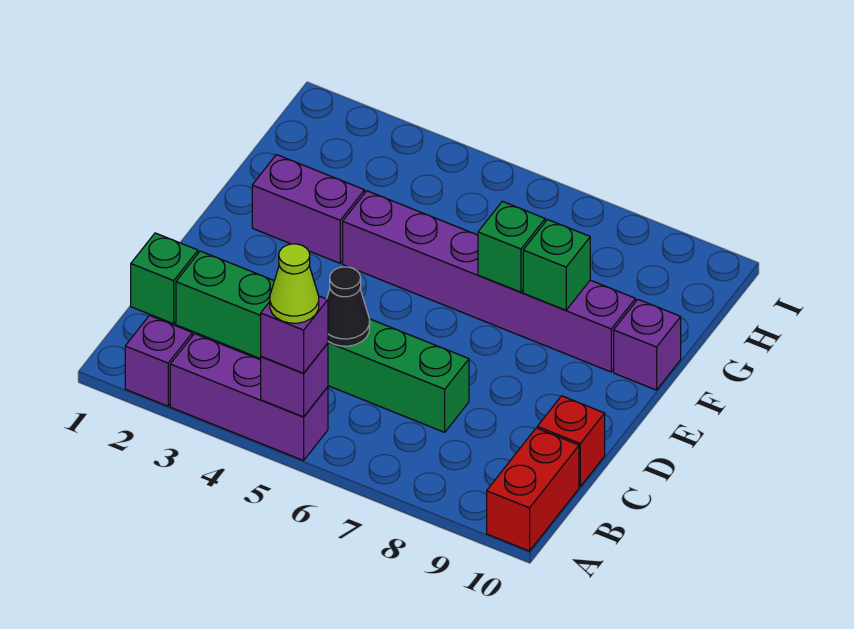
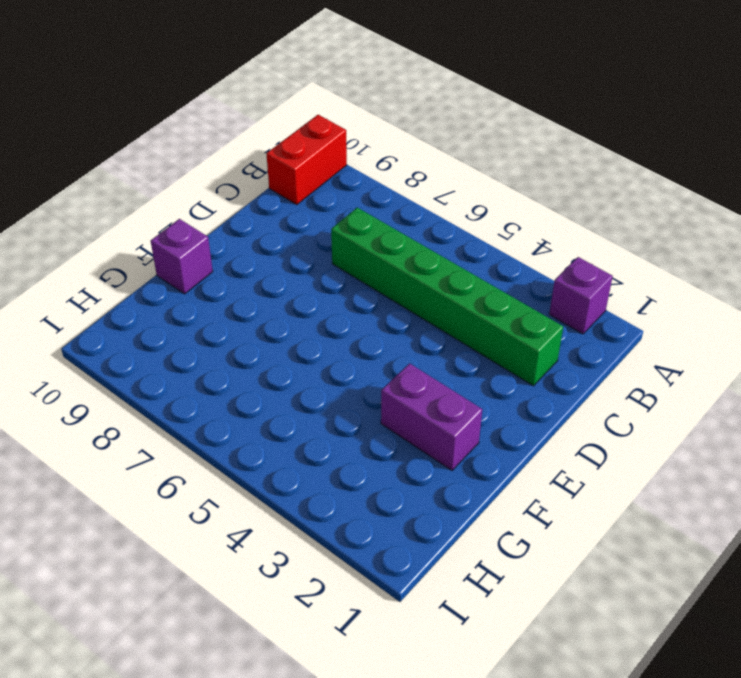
none -> purple 1x3 brick [170,334,328,461]
none -> green 1x1 brick [131,233,198,324]
none -> red 1x1 brick [537,396,605,487]

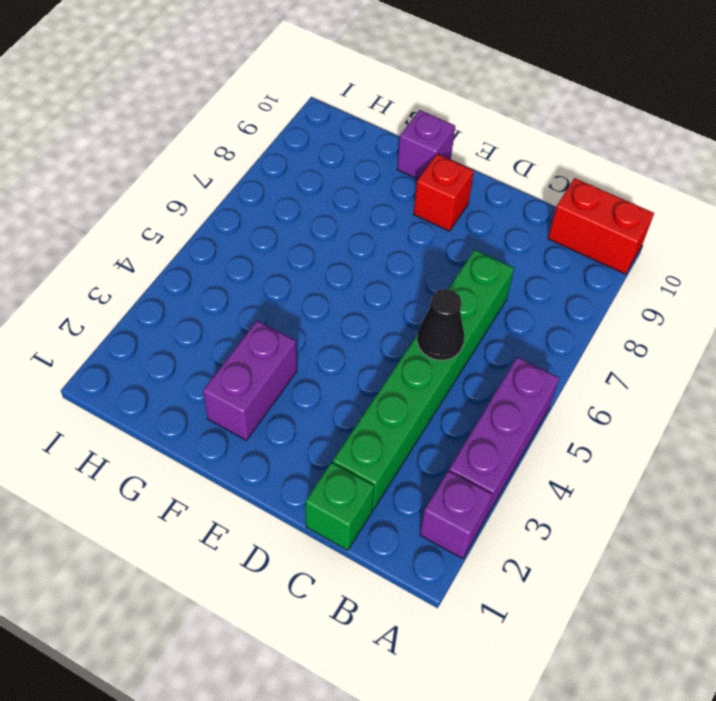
red 1x1 brick [414,154,474,231] -> red 1x1 brick moved to [537,396,605,487]
none -> purple 1x6 brick [343,191,636,372]
none -> purple 1x1 brick [261,343,328,417]
none -> green 1x1 brick [478,201,545,292]

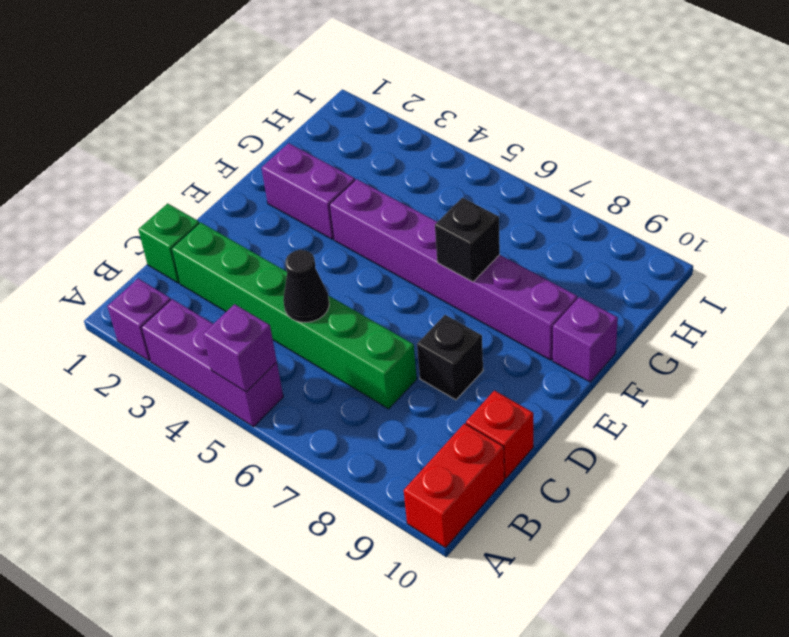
black 1x1 brick [417,315,483,400] -> none
black 1x1 brick [435,198,500,282] -> green 1x1 brick [478,201,545,292]
none -> green 1x1 brick [523,220,590,310]
none -> purple 1x1 brick [261,296,328,373]
none -> lime 1x1 cone [270,244,319,323]

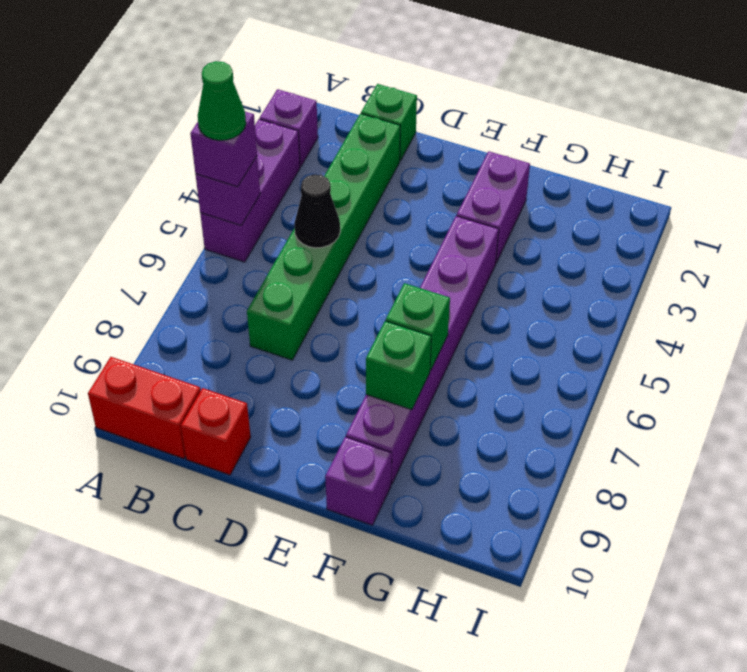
green 1x1 cone [198,61,246,140] -> lime 1x1 cone [270,244,319,323]

